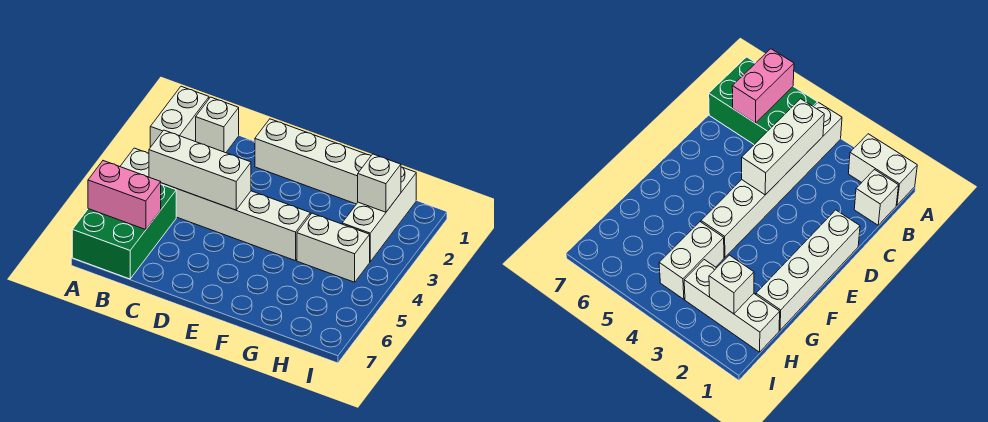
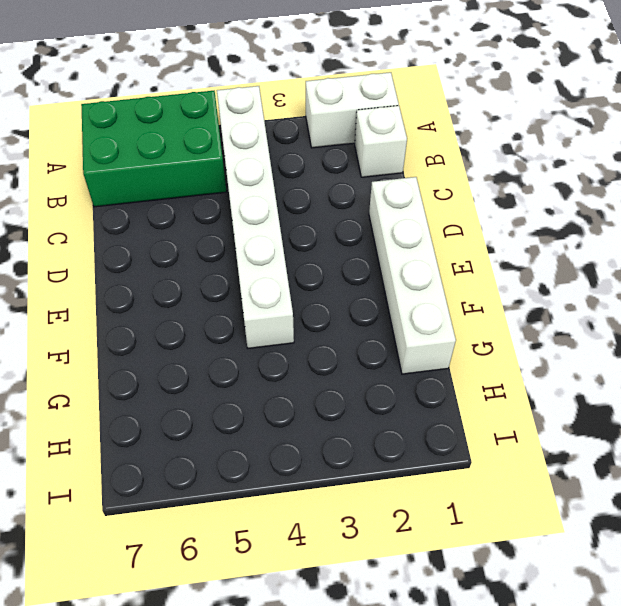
none -> white 1x2 brick [297,213,370,282]
none -> white 1x3 brick [342,167,416,261]

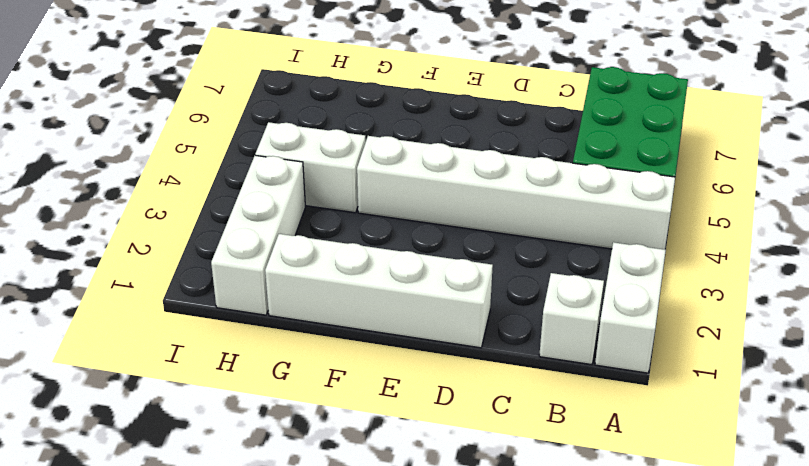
none -> pink 1x2 brick [88,161,161,230]
none -> white 1x3 brick [149,130,251,210]

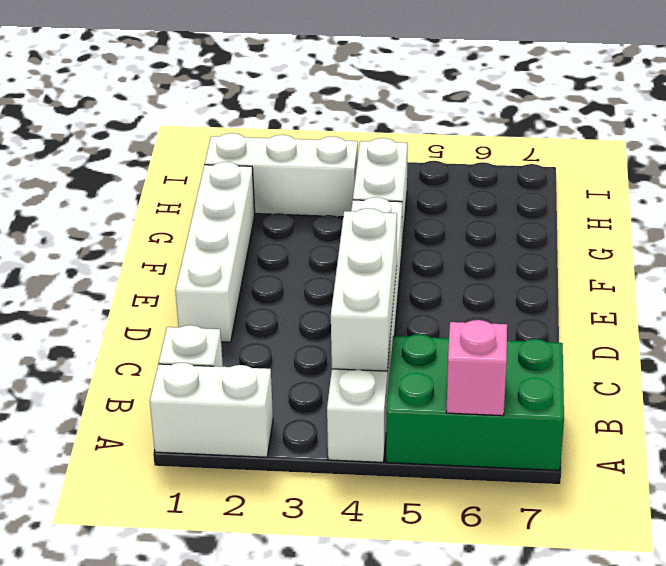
pink 1x1 brick [446,320,507,416] -> pink 1x2 brick [88,161,161,230]
none -> white 1x1 brick [358,154,401,212]

